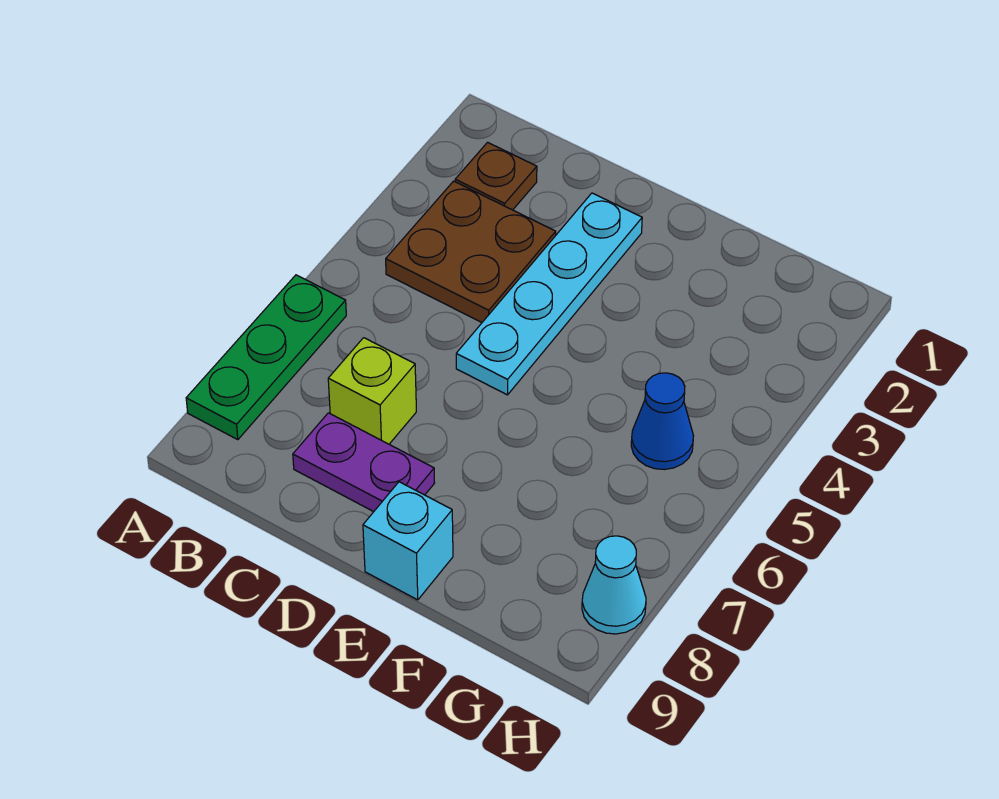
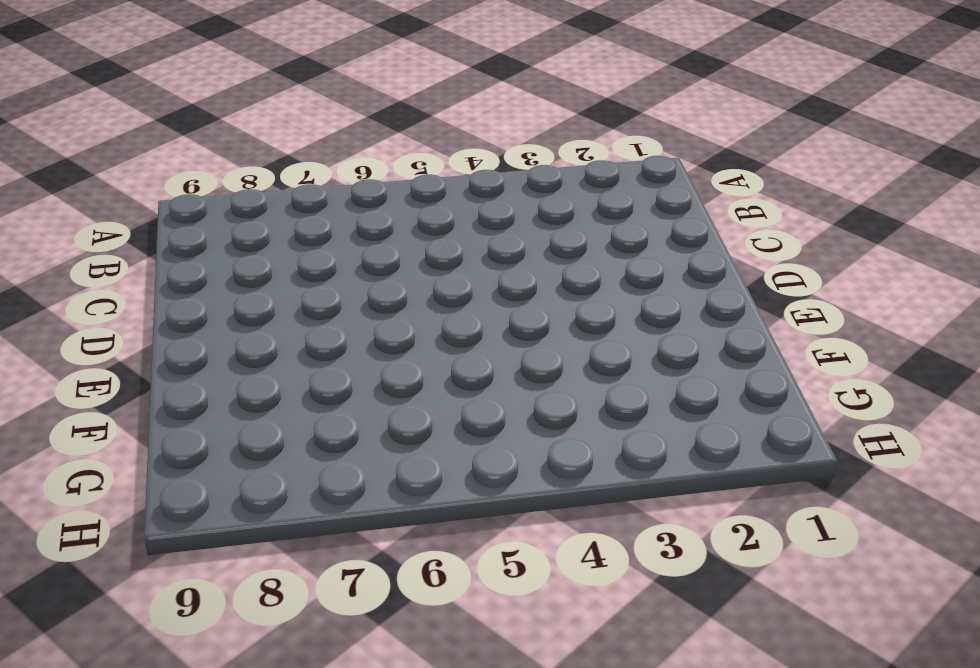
none -> green 1x3 plate [186,275,346,440]
none -> brown 1x1 plate [455,142,537,210]

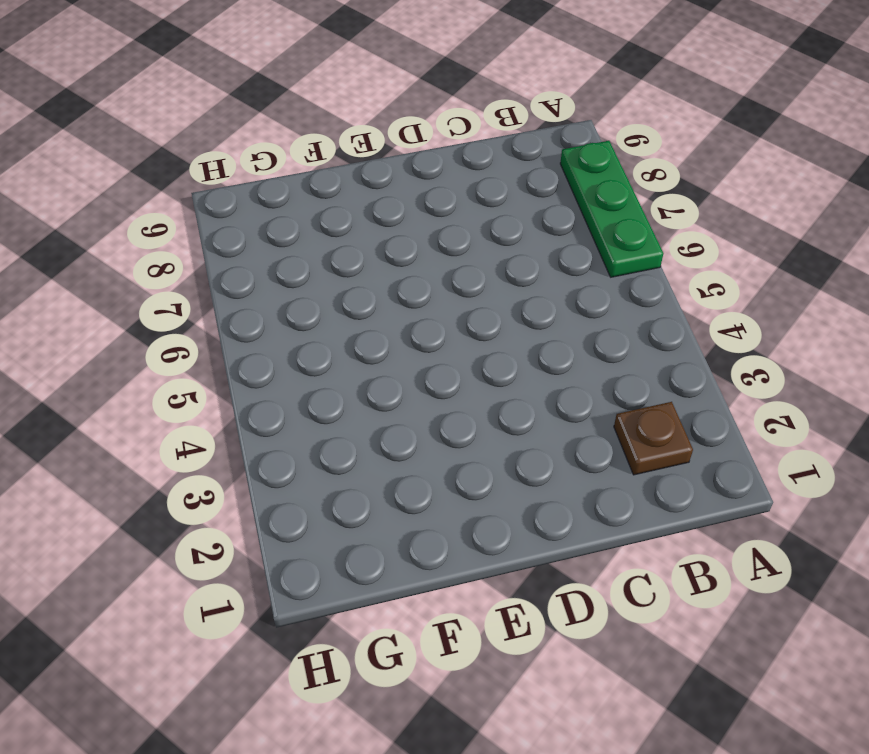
none -> brown 2x2 plate [386,181,556,322]
none -> lime 1x1 brick [328,338,416,444]

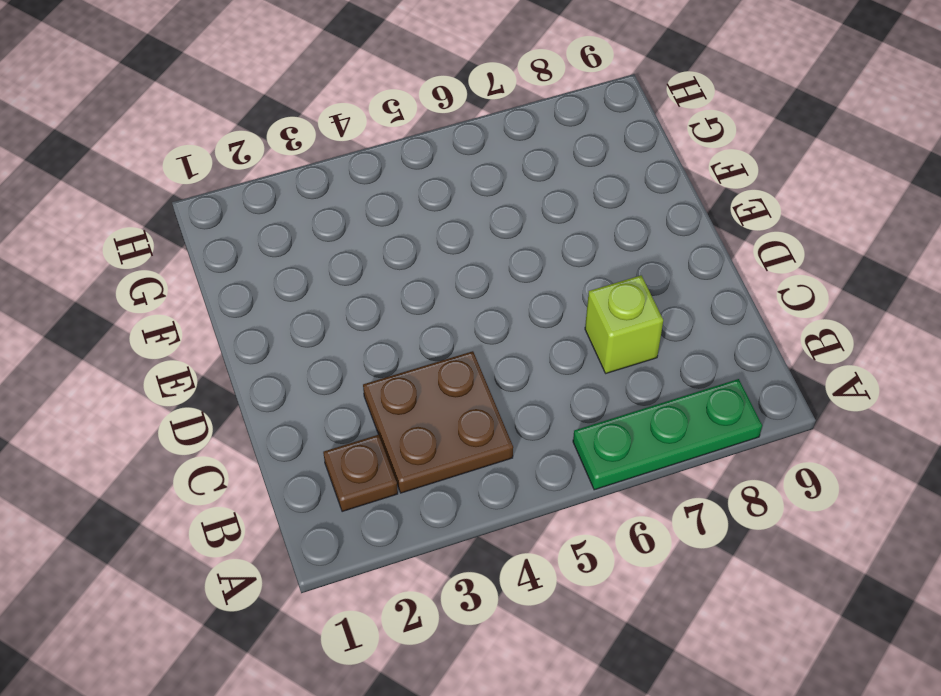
none -> purple 1x2 plate [293,413,435,512]
none -> cyan 1x4 plate [456,193,642,395]

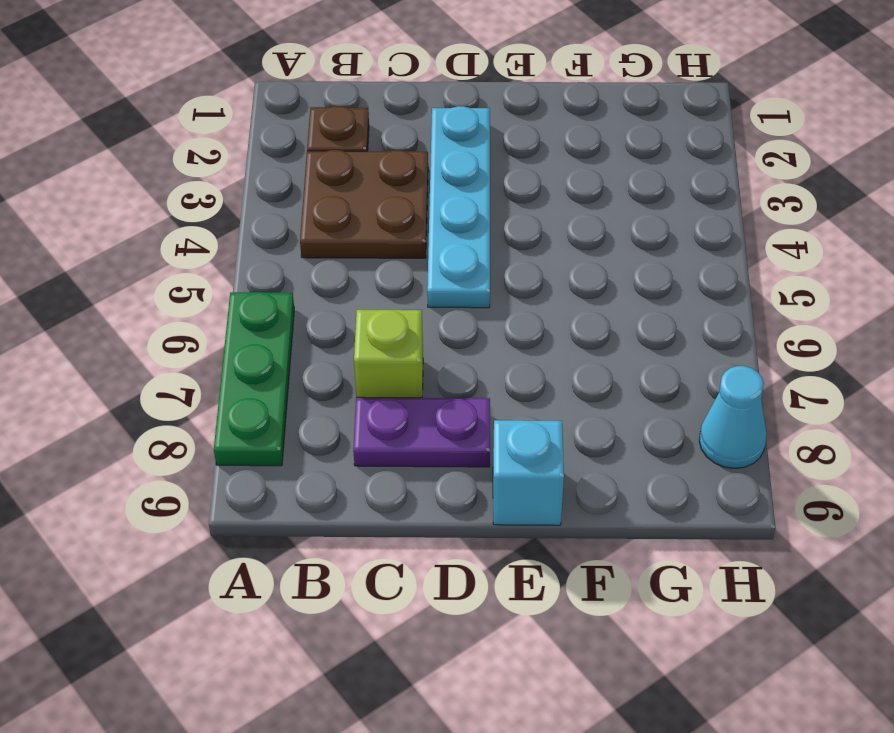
none -> blue 1x1 cone [631,373,693,470]

